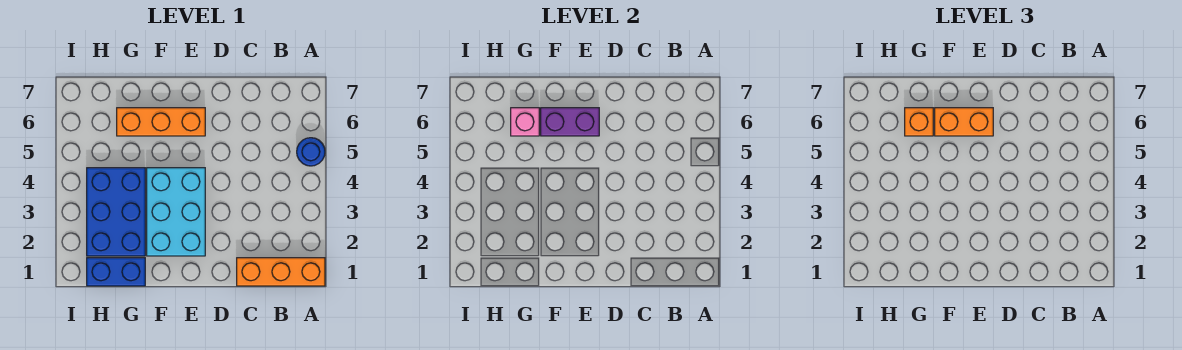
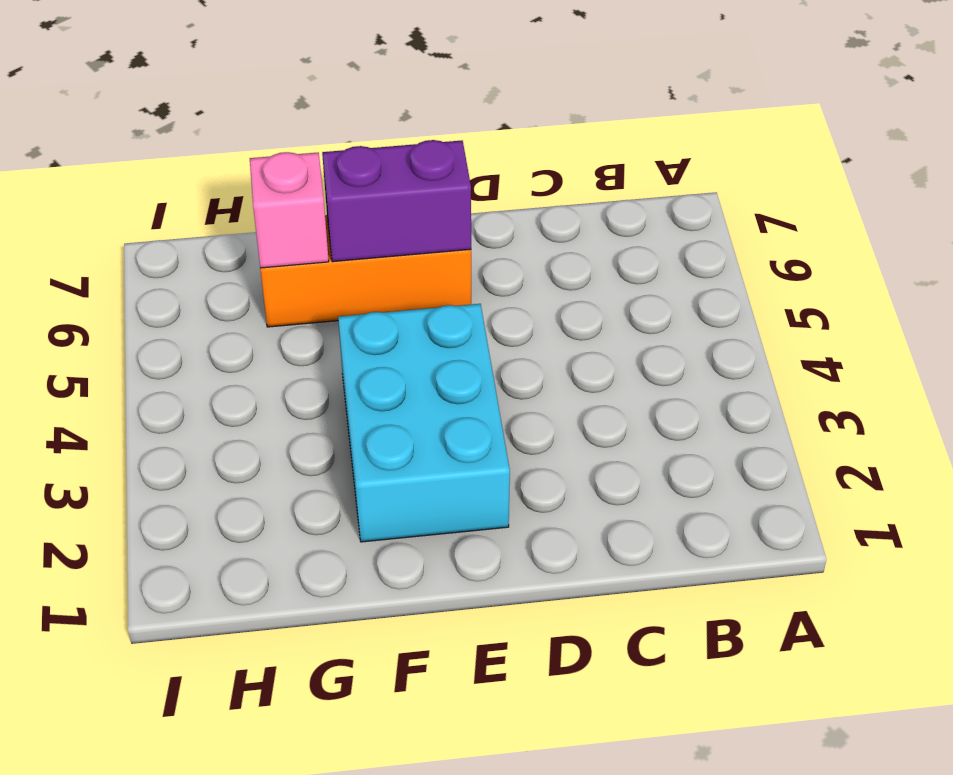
none -> orange 1x3 brick [237,258,325,286]
none -> blue 1x1 round brick [297,138,325,166]

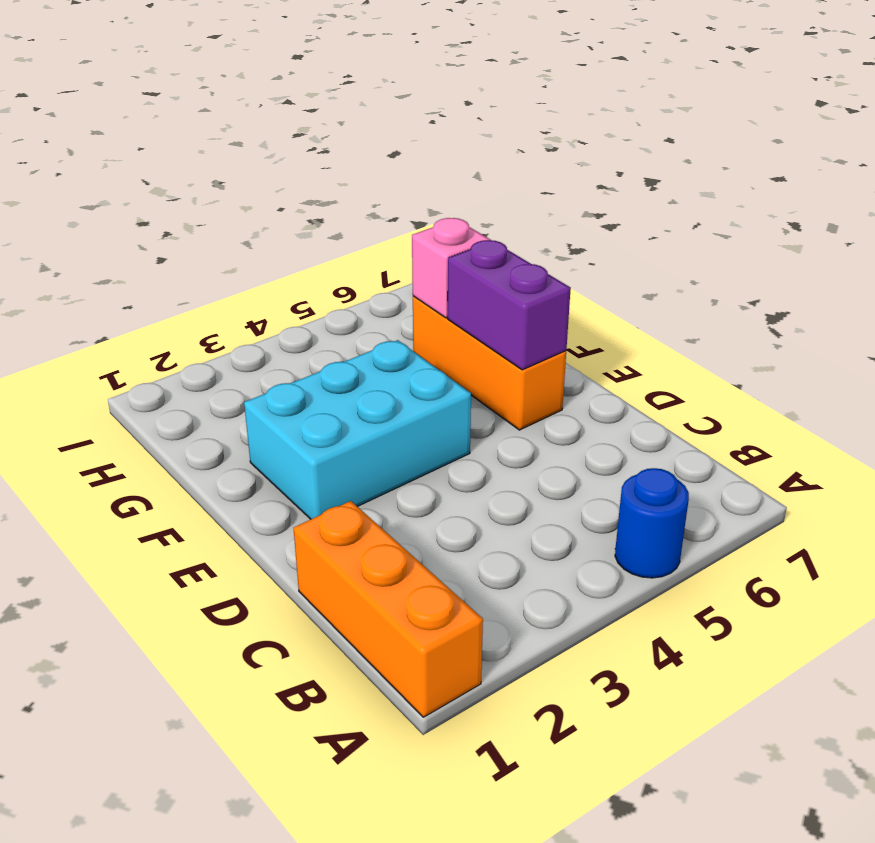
none -> blue 1x2 brick [87,258,145,286]
none -> blue 2x3 brick [87,168,145,256]

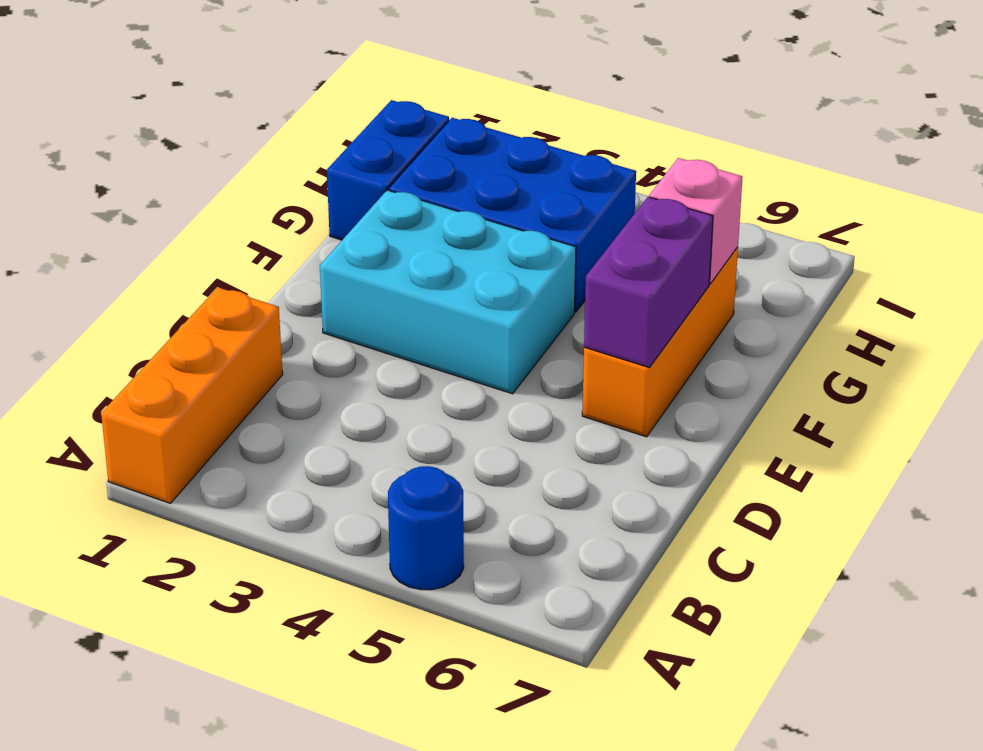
none -> orange 1x2 brick [935,108,993,136]
none -> orange 1x1 brick [905,108,933,136]

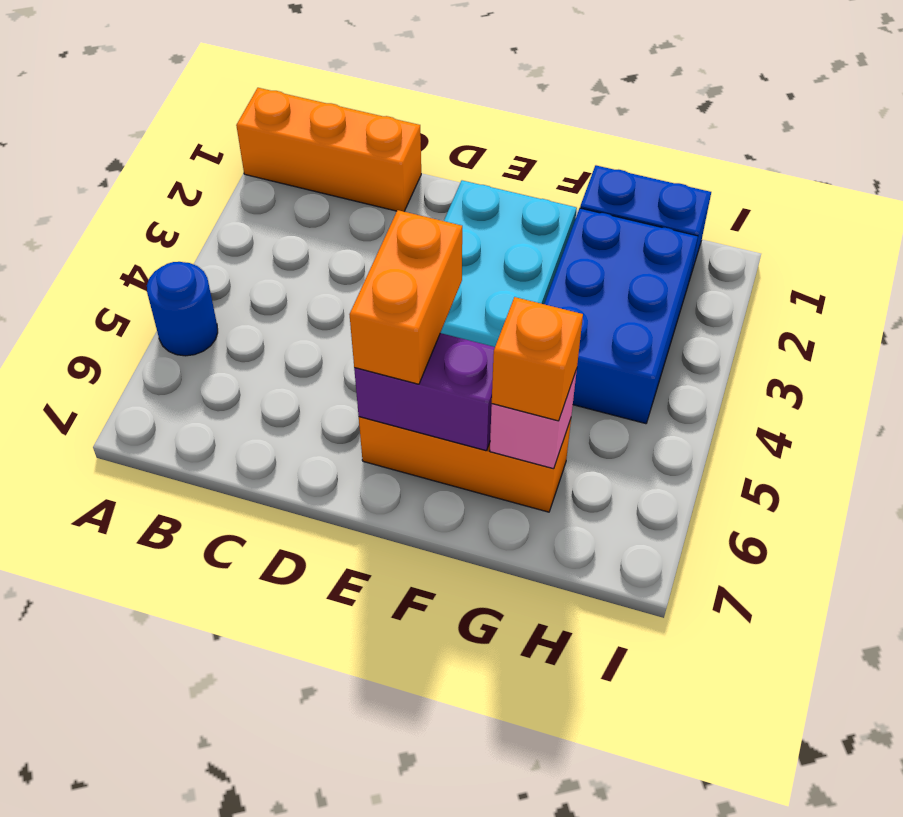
orange 1x2 brick [349,210,462,384] -> orange 1x2 brick turned to [935,108,993,136]

